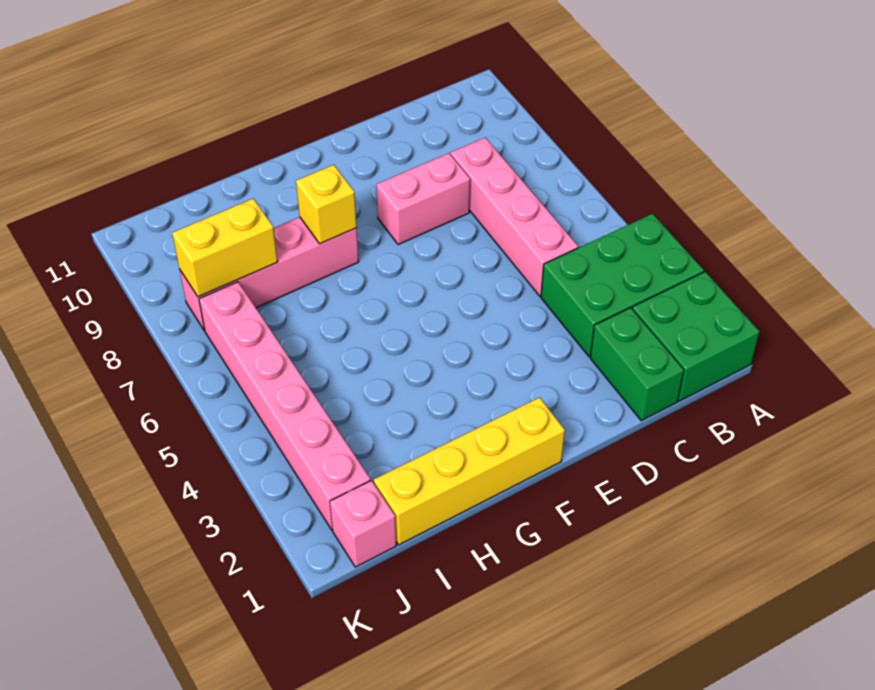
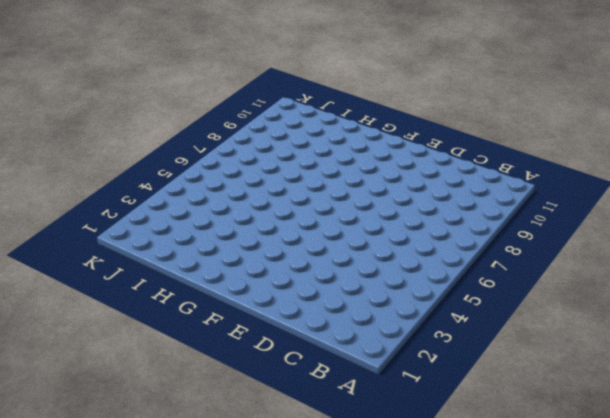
none -> green 2x2 brick [632,272,760,401]
none -> green 2x3 brick [541,214,704,357]

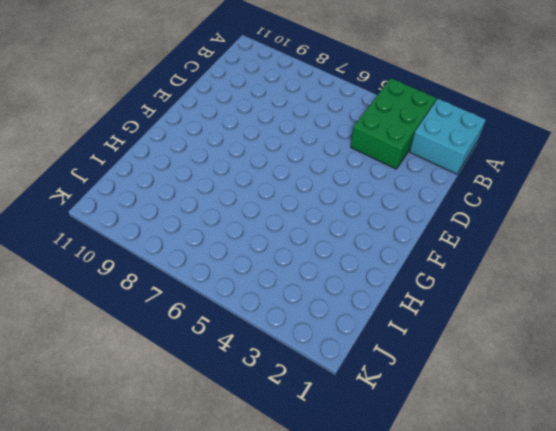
cyan 2x2 brick [410,99,486,174] -> green 2x2 brick [632,272,760,401]
none -> green 1x2 brick [590,308,684,421]
none -> pink 1x4 brick [451,138,578,296]

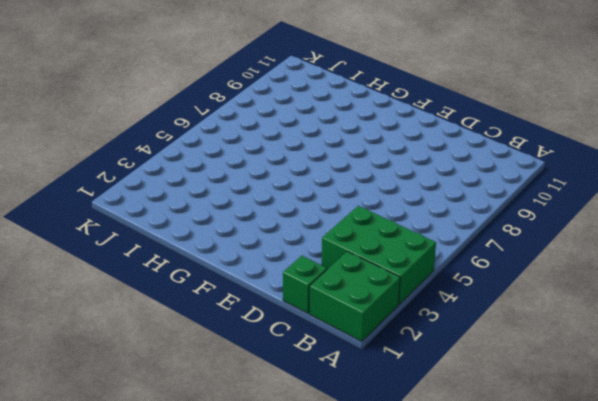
green 1x1 brick [283,256,327,313] -> green 1x2 brick [590,308,684,421]
none -> pink 1x4 brick [451,138,578,296]
none -> pink 1x2 brick [377,153,470,245]

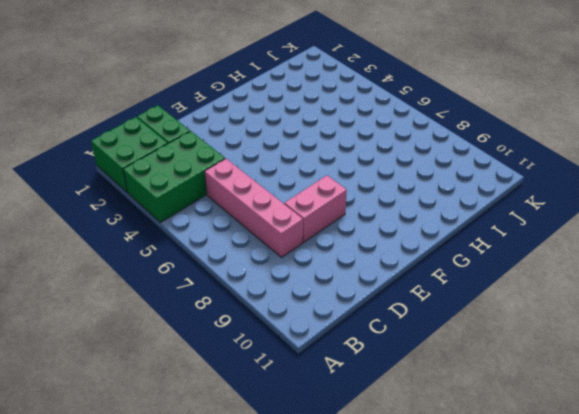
none -> yellow 1x4 brick [374,397,565,545]
none -> pink 1x4 brick [180,217,359,331]

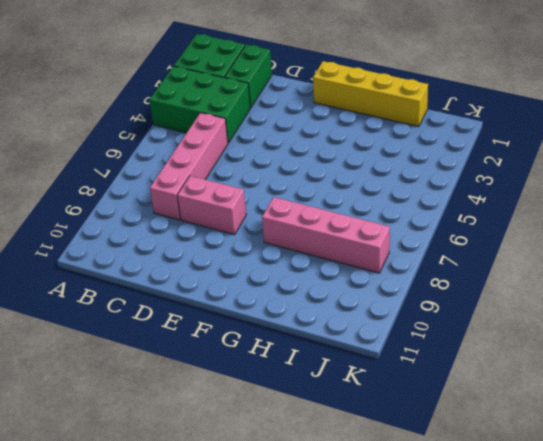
none -> pink 1x1 brick [330,481,396,567]
none -> pink 1x6 brick [199,282,371,530]

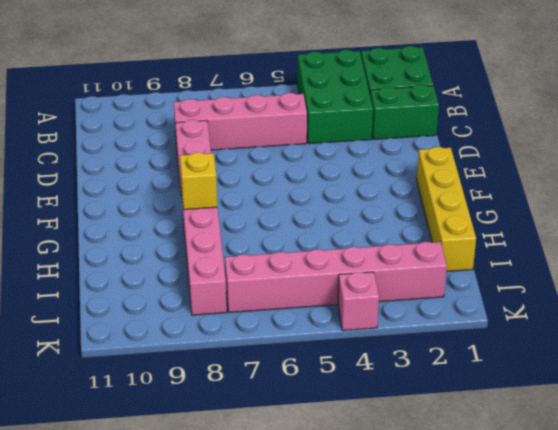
pink 1x1 brick [338,272,379,330] -> pink 1x1 brick moved to [330,481,396,567]
none -> yellow 1x2 brick [172,199,278,297]

